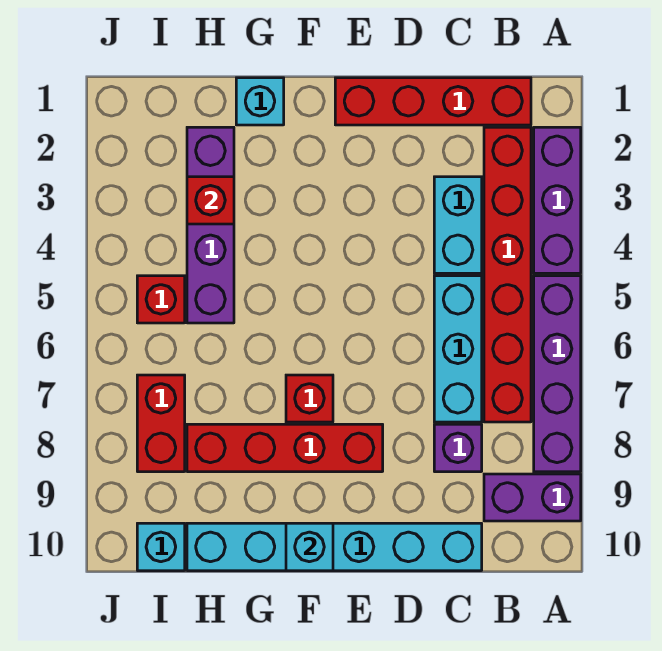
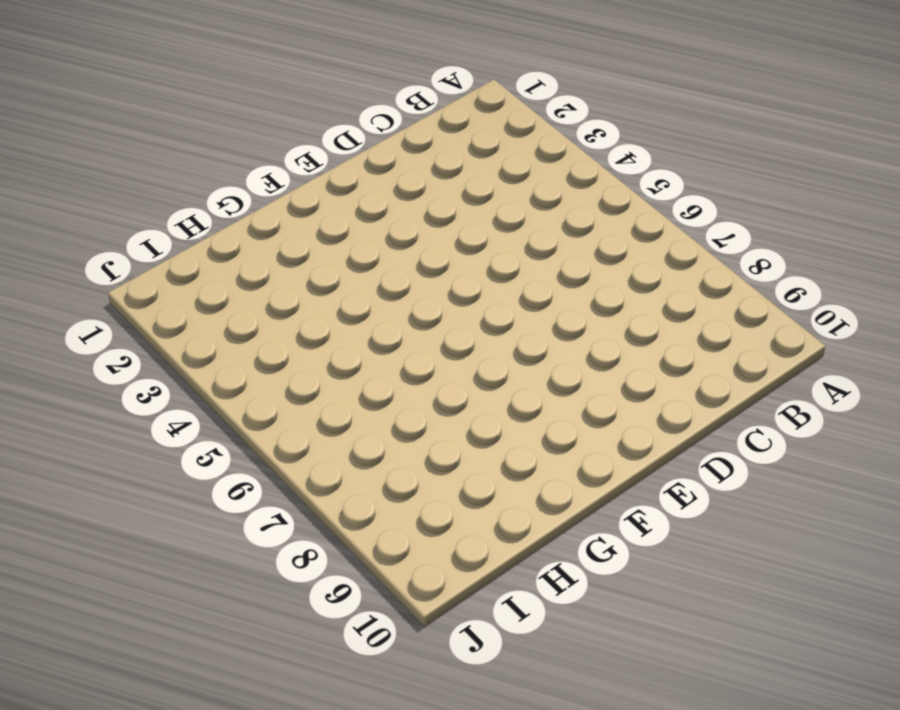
none -> purple 1x3 brick [534,127,581,273]
none -> purple 1x4 brick [534,276,581,472]
none -> purple 1x2 brick [484,474,581,521]

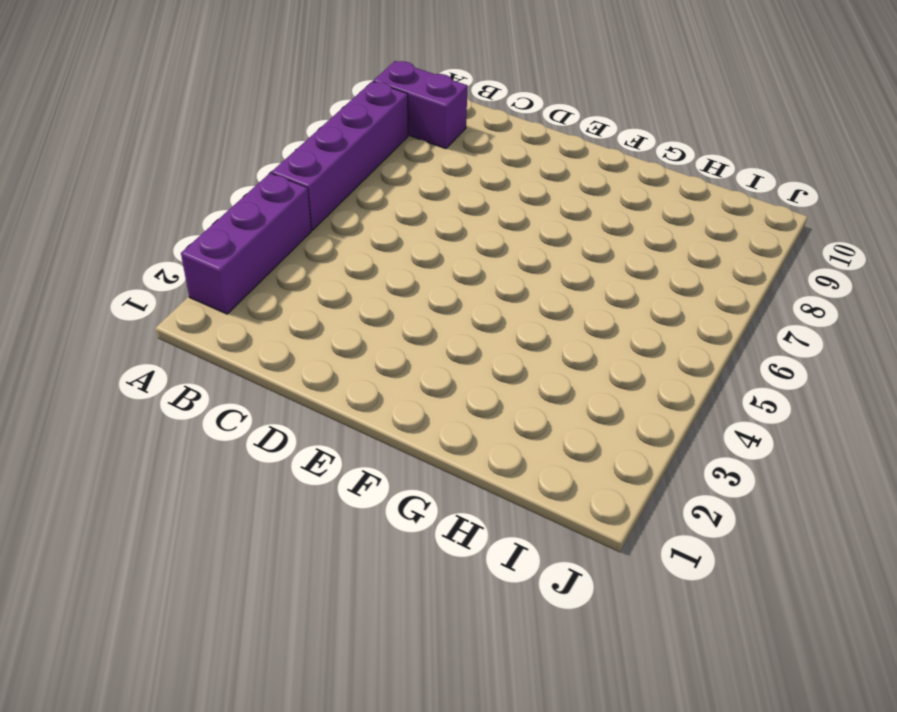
none -> red 1x4 brick [335,78,531,125]
none -> red 1x6 brick [484,127,531,422]
none -> cyan 1x2 brick [434,177,482,273]

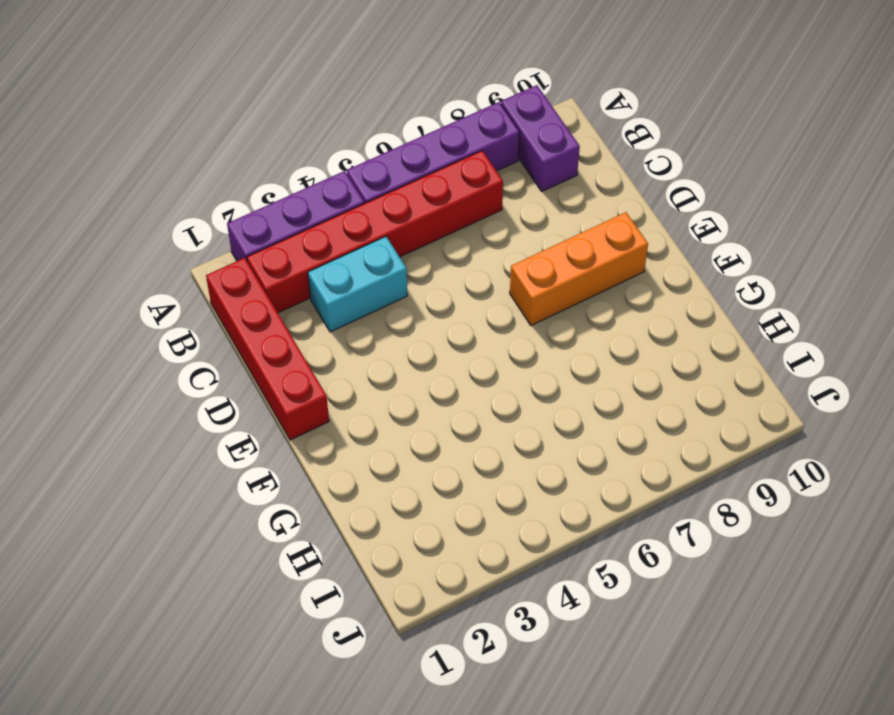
orange 1x3 brick [510,212,648,325] -> red 1x4 brick [187,424,383,472]
none -> cyan 1x3 brick [434,276,482,422]
none -> purple 1x1 brick [434,424,482,472]
none -> cyan 1x6 brick [187,523,482,571]

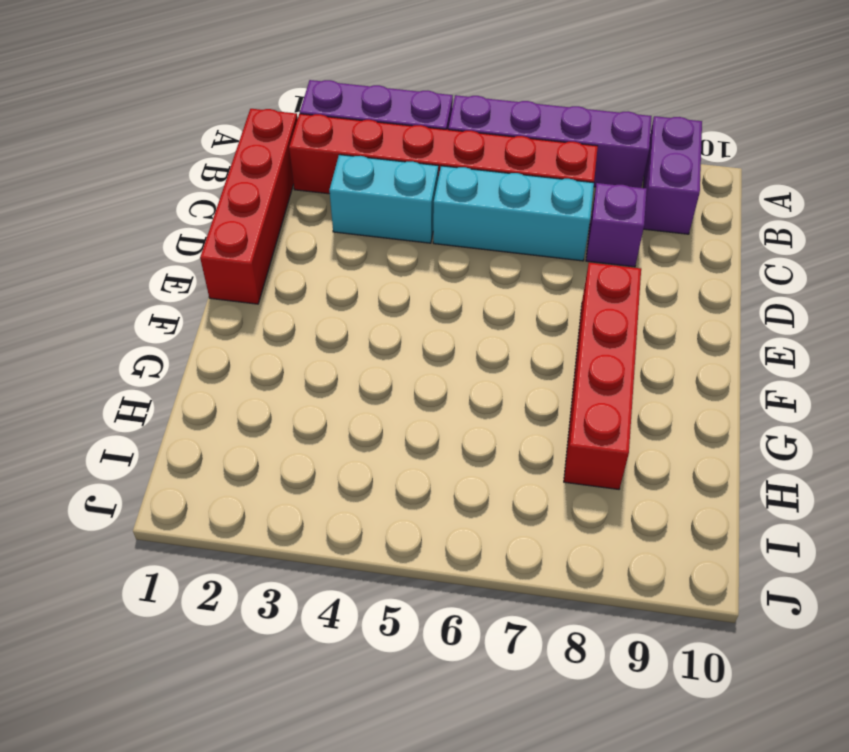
none -> cyan 1x6 brick [187,523,482,571]
none -> red 1x1 brick [286,375,333,422]
none -> cyan 1x1 brick [236,78,284,125]

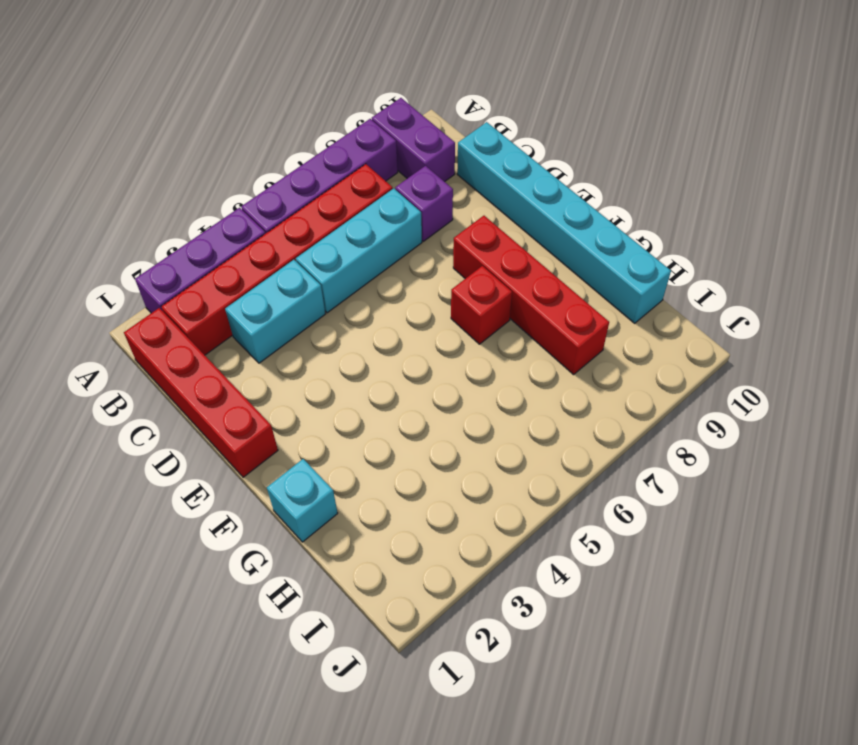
none -> purple 1x4 brick [187,127,234,323]
none -> red 1x1 brick [137,276,185,323]
none -> red 1x2 brick [137,375,185,472]

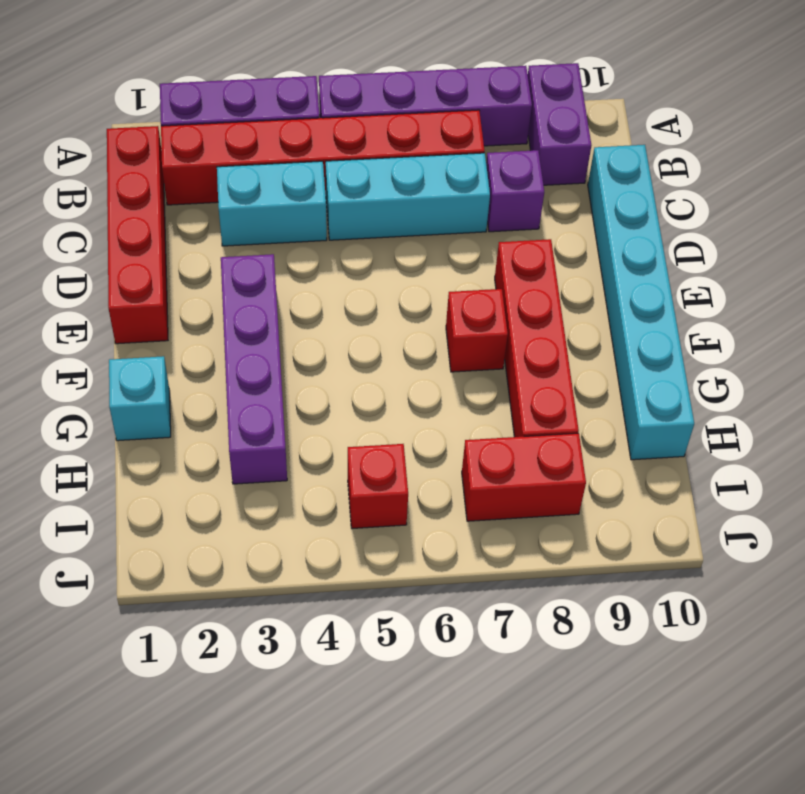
purple 1x4 brick [221,254,287,484] -> purple 1x4 brick turned to [187,127,234,323]
none -> cyan 1x1 brick [137,523,185,571]
none -> cyan 1x1 brick [286,523,333,571]
none -> red 1x1 brick [187,177,234,224]

